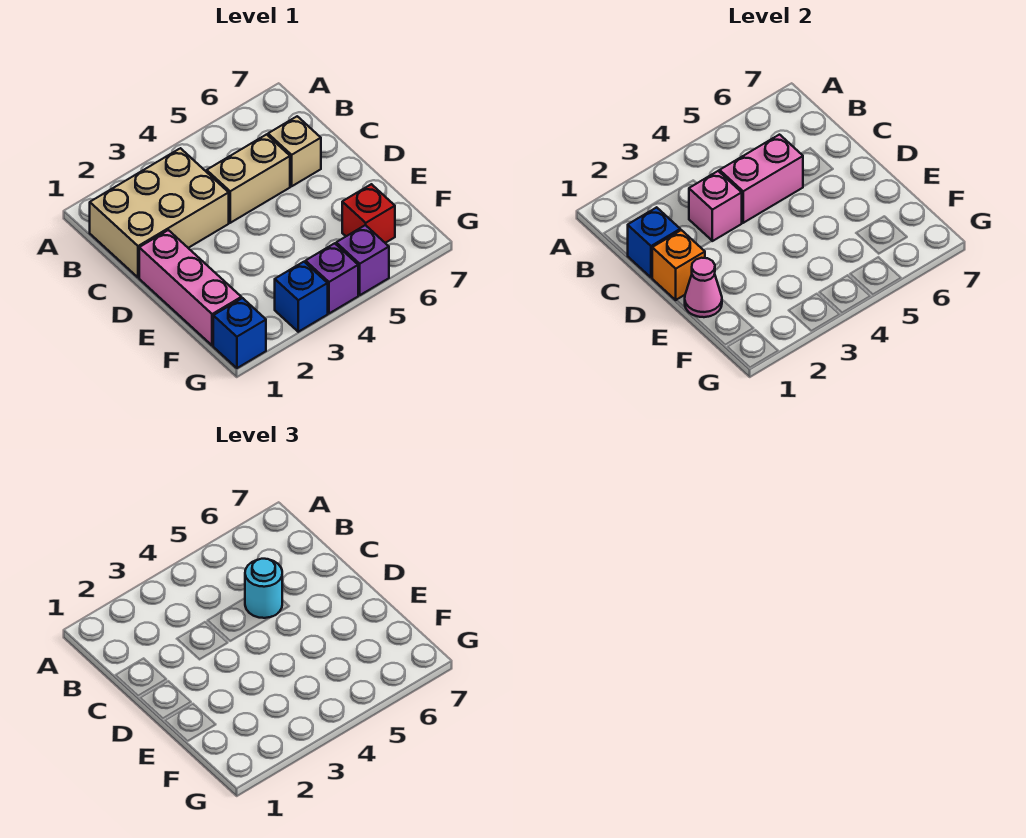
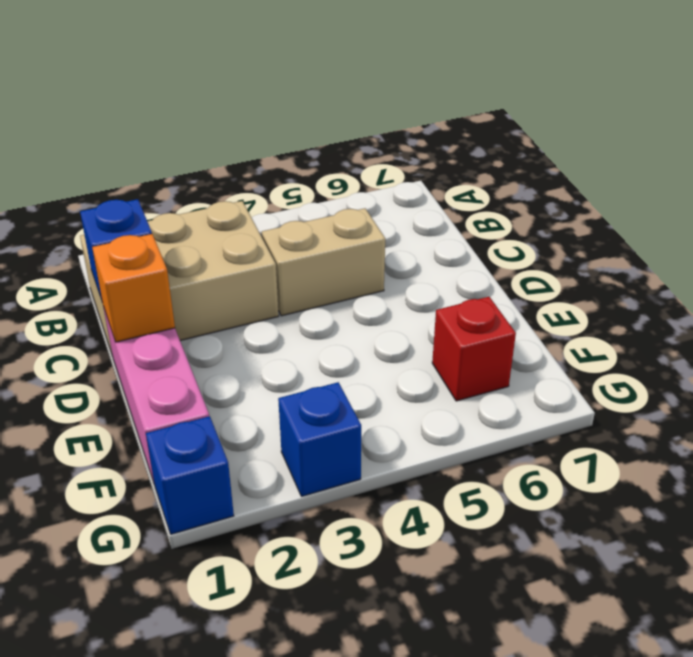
none -> tan 1x1 brick [268,116,321,186]
none -> purple 1x1 brick [305,243,358,313]
none -> purple 1x1 brick [336,225,389,295]

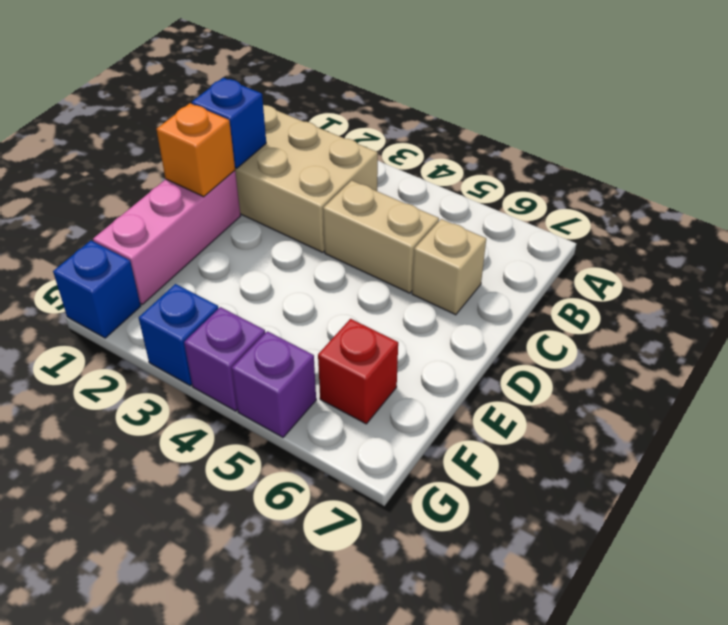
none -> pink 1x1 brick [689,171,742,241]
none -> pink 1x2 brick [720,135,803,223]
none -> pink 1x1 cone [685,258,722,317]

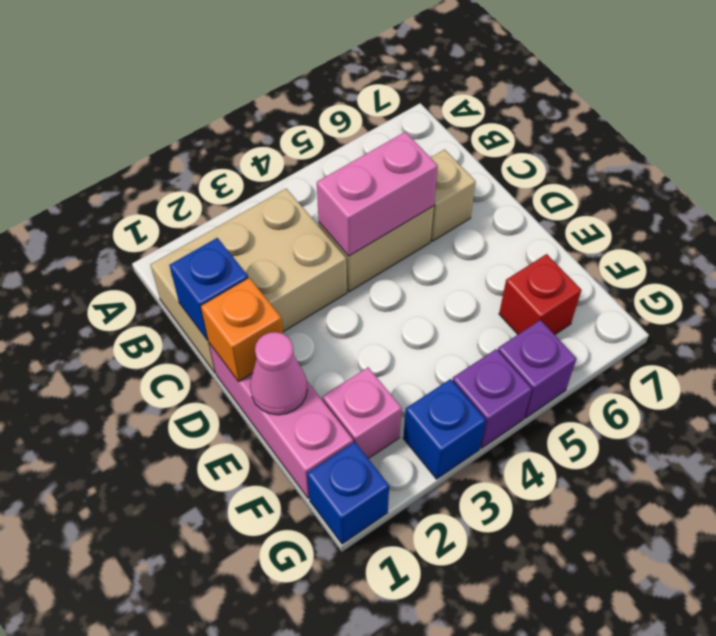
pink 1x1 brick [323,367,402,459] -> pink 1x1 brick moved to [689,171,742,241]
none -> cyan 1x1 round brick [245,559,282,618]

